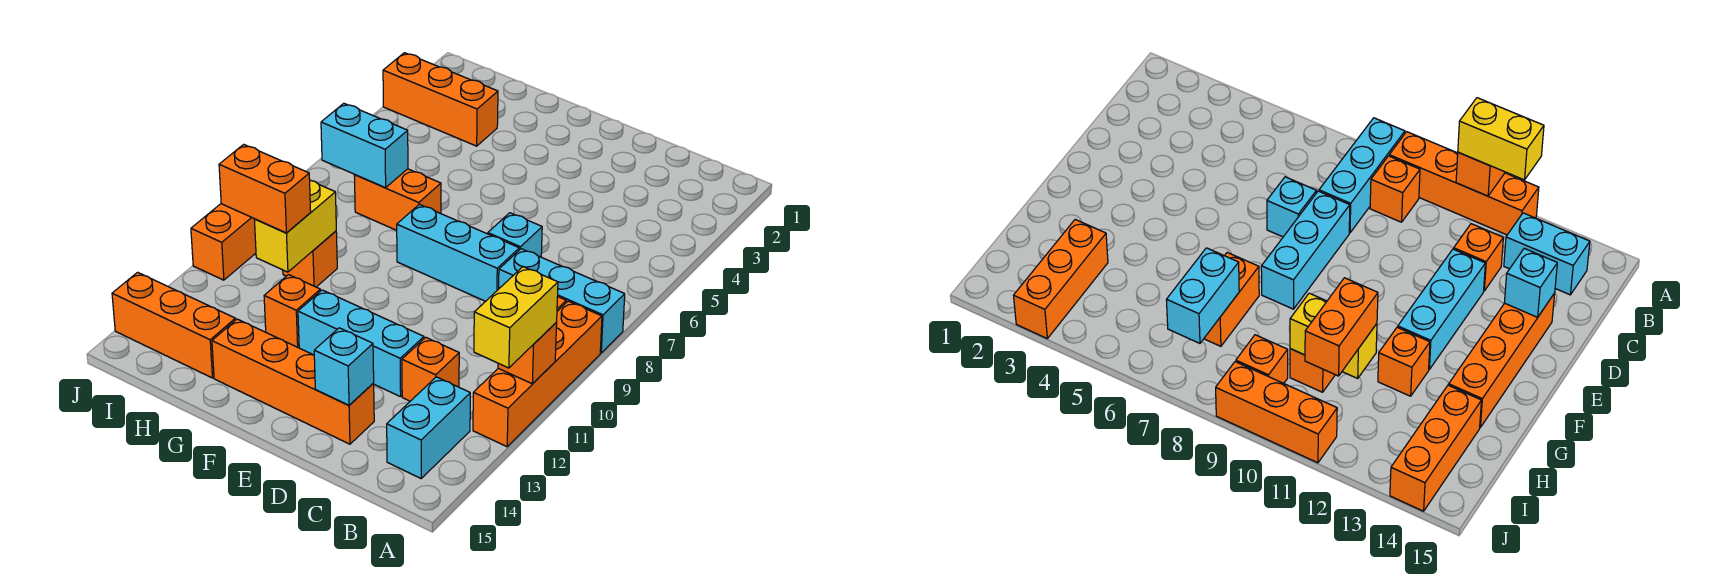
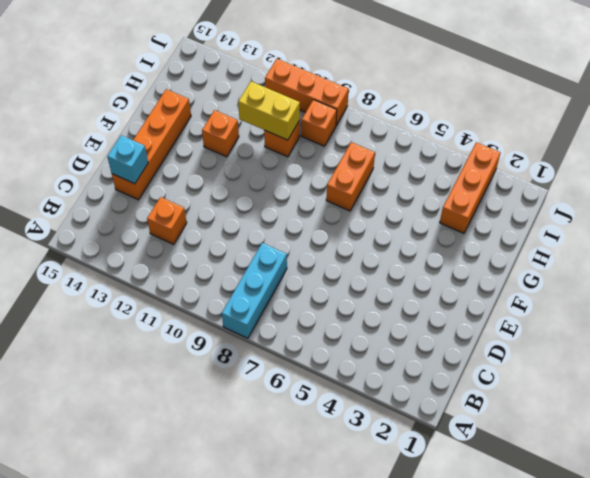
none -> orange 1x4 brick [473,301,602,447]
none -> orange 1x1 brick [1370,156,1420,222]
none -> cyan 1x2 brick [387,377,470,478]

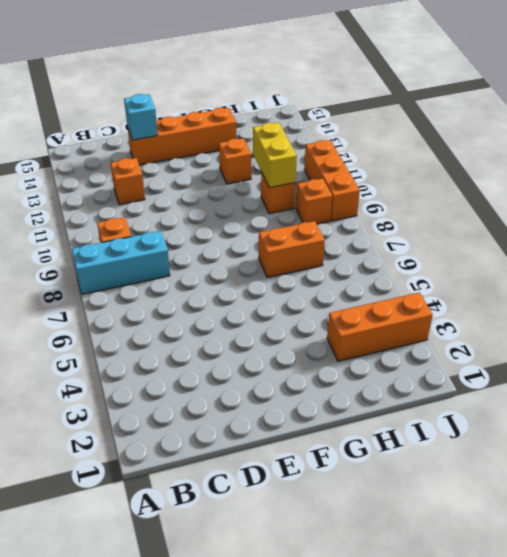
none -> orange 1x4 brick [473,301,602,447]
none -> cyan 1x2 brick [387,377,470,478]
none -> cyan 1x1 brick [488,213,542,257]

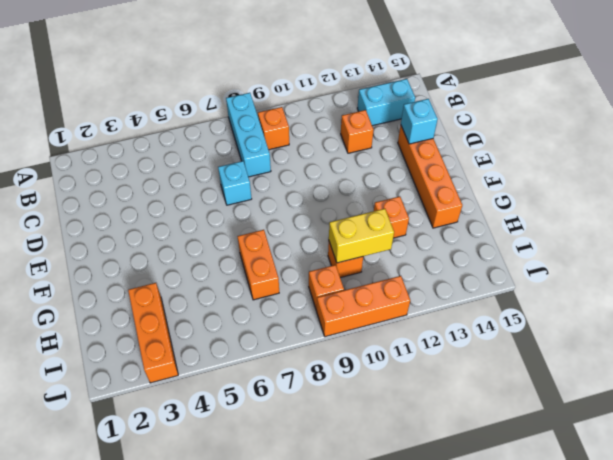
none -> orange 1x4 brick [473,301,602,447]
none -> cyan 1x3 brick [397,204,519,301]
none -> cyan 1x3 brick [298,290,424,397]

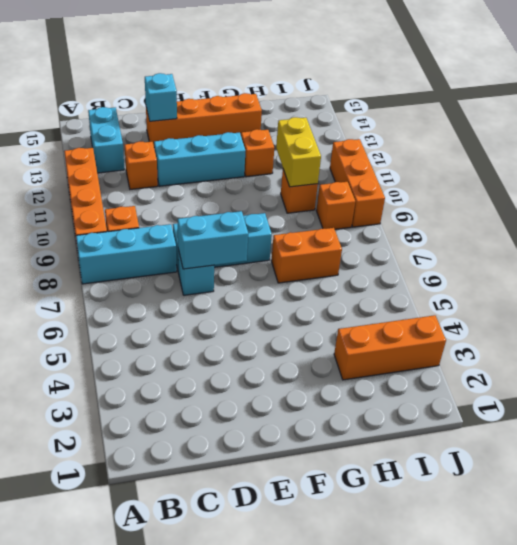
cyan 1x2 brick [178,211,248,269] -> cyan 1x2 brick moved to [321,103,408,188]
none -> orange 1x3 brick [112,272,235,378]
none -> orange 1x1 brick [498,323,557,384]
none -> yellow 1x2 brick [474,267,558,368]

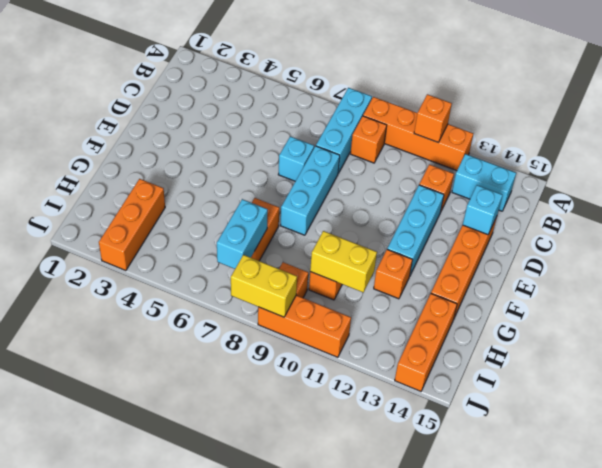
yellow 1x2 brick [231,255,297,317] -> yellow 1x2 brick moved to [474,267,558,368]
none -> orange 1x2 brick [219,144,311,233]

